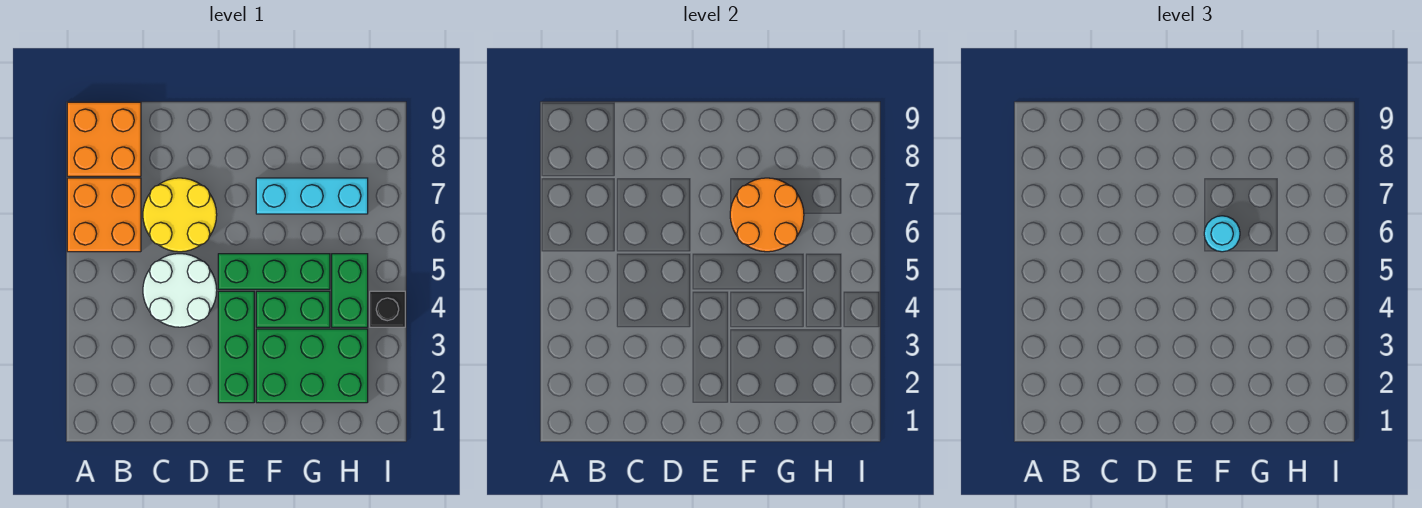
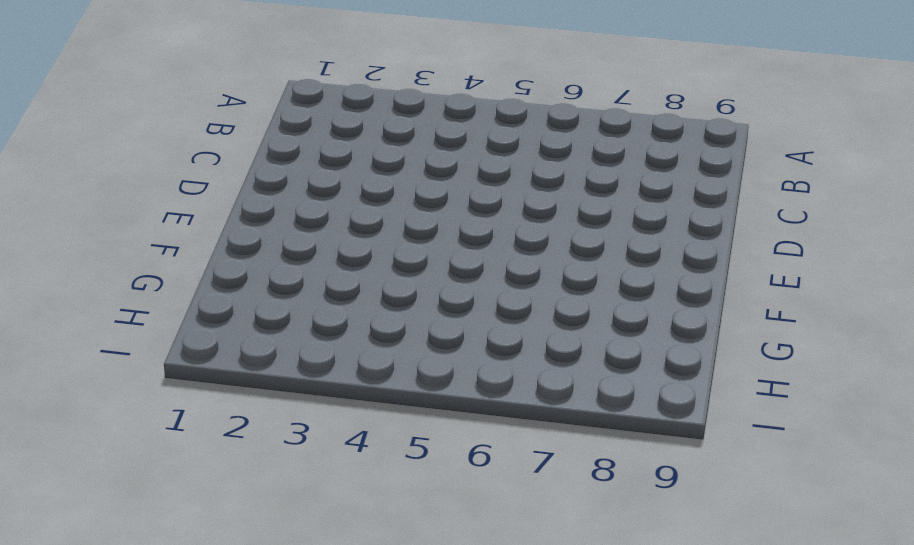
none -> orange 2x2 brick [67,178,141,252]
none -> orange 2x2 brick [67,102,141,176]
none -> white 2x2 round brick [143,254,217,327]

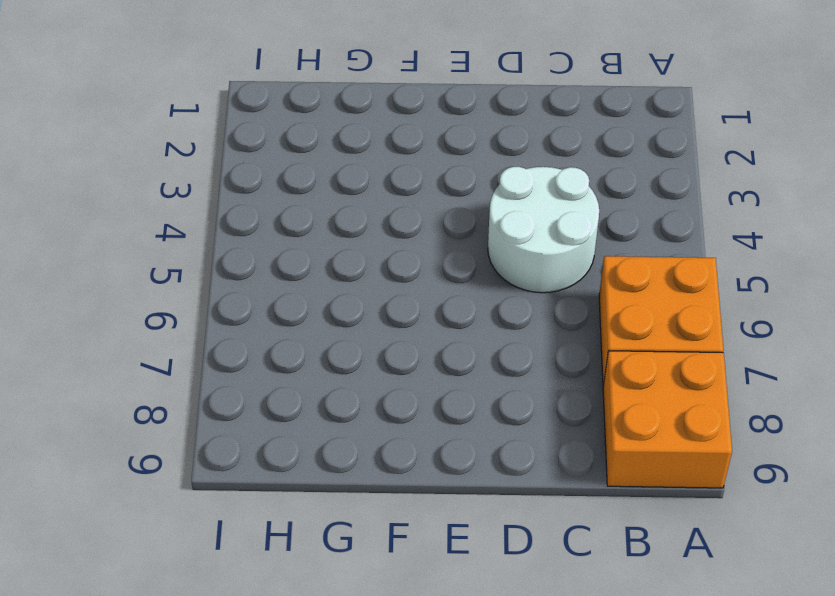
none -> yellow 2x2 round brick [143,178,217,252]
none -> green 1x3 brick [218,291,254,403]
none -> green 1x3 brick [218,254,330,289]

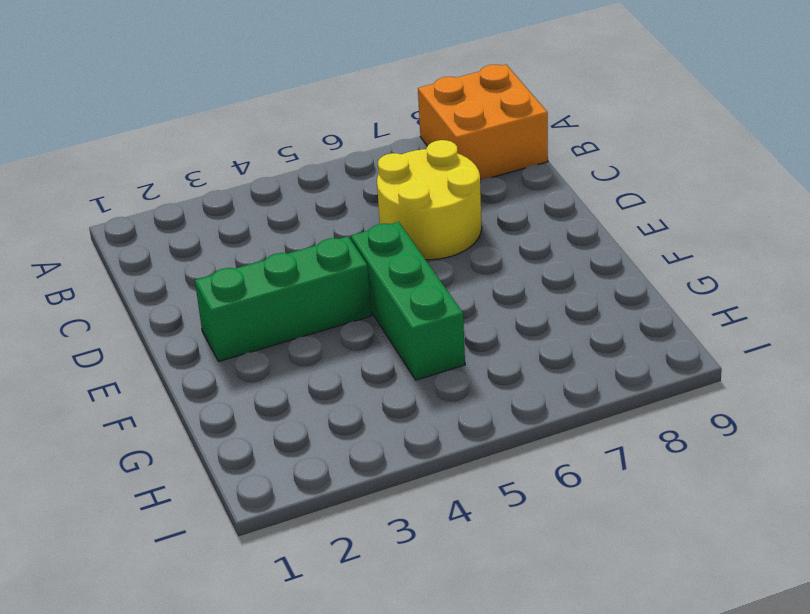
none -> orange 2x2 brick [67,178,141,252]
none -> white 2x2 round brick [143,254,217,327]
none -> green 2x3 brick [256,329,368,403]

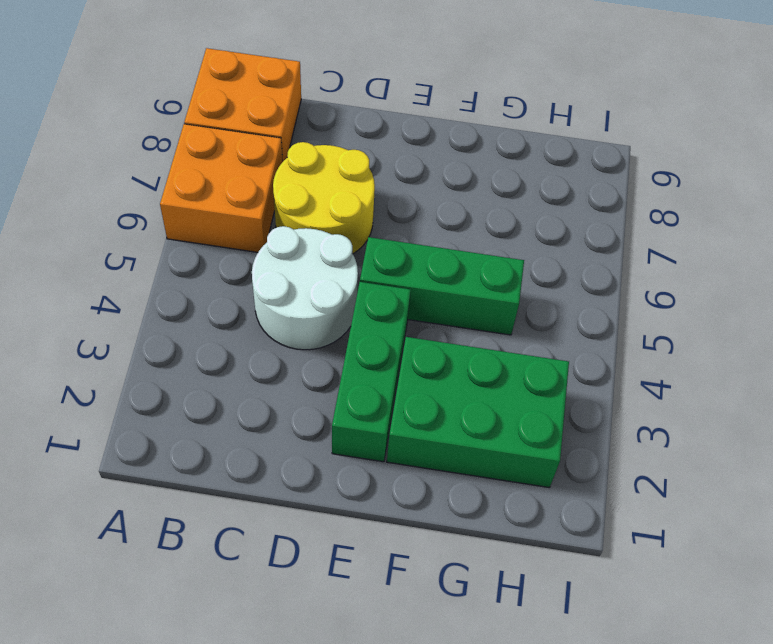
none -> green 1x2 brick [256,291,330,327]
none -> cyan 1x3 brick [256,178,368,214]
none -> green 1x2 brick [332,254,368,327]

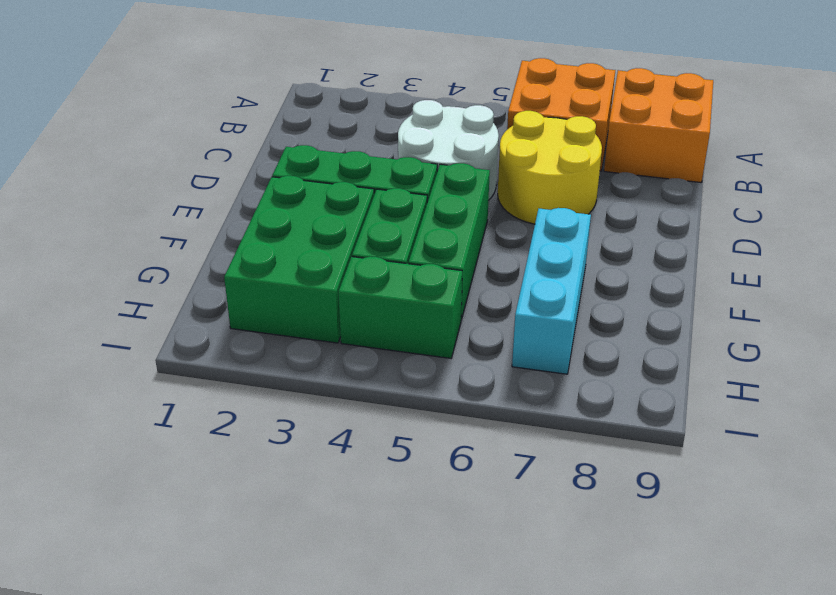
none -> black 1x1 brick [370,291,405,327]
none -> orange 2x2 round brick [730,178,804,252]
none -> cyan 1x1 round brick [1204,216,1240,252]

